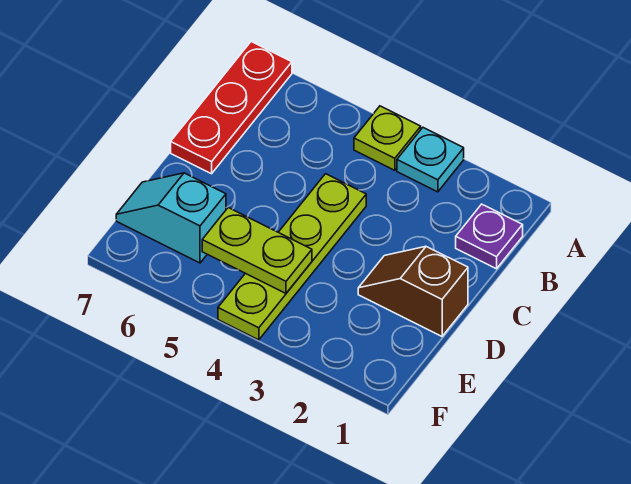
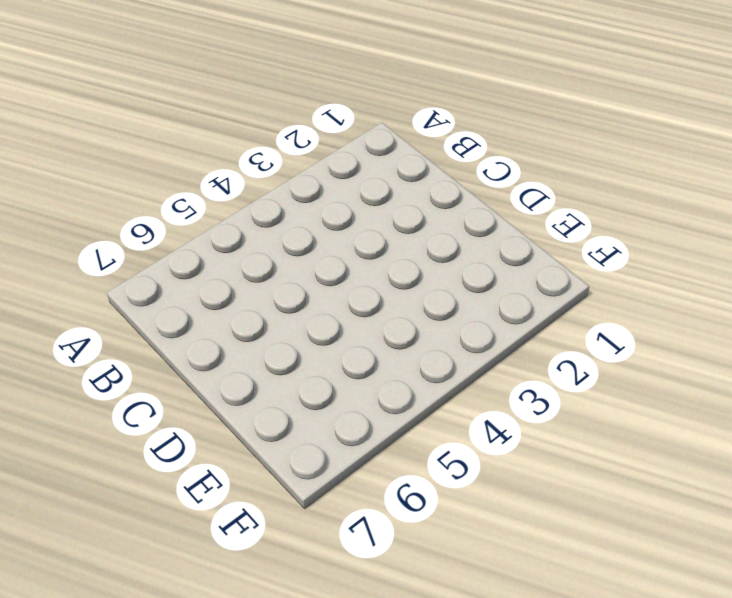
none -> cyan 1x1 plate [397,128,464,192]
none -> lime 1x1 plate [354,106,421,170]

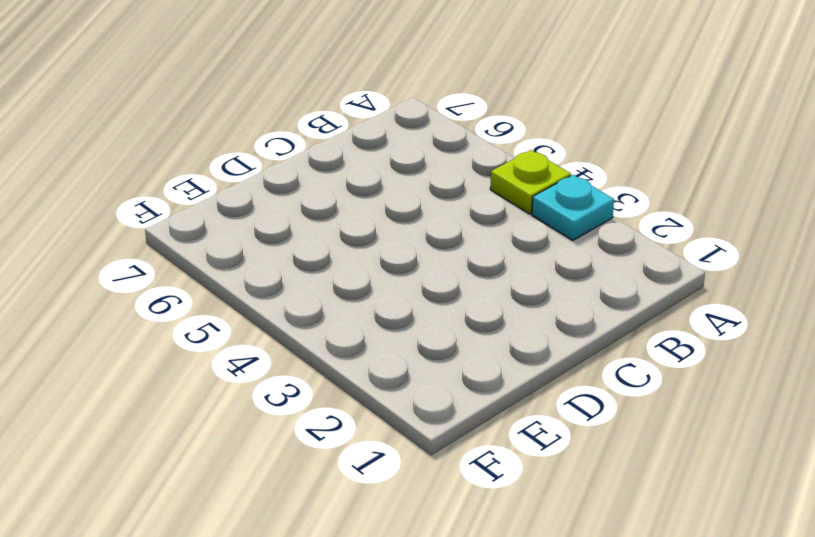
none -> red 1x3 plate [171,42,292,174]
none -> purple 1x1 plate [456,204,523,269]

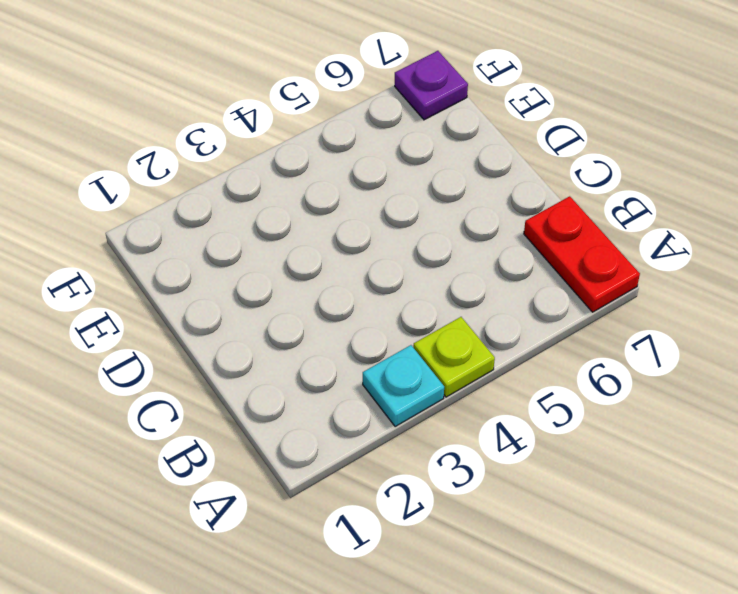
red 1x2 plate [524,196,640,312] -> red 1x3 plate [171,42,292,174]
purple 1x1 plate [395,51,468,120] -> purple 1x1 plate moved to [456,204,523,269]
none -> lime 1x4 plate [218,174,366,340]
none -> brown 1x2 slope [358,246,468,336]

